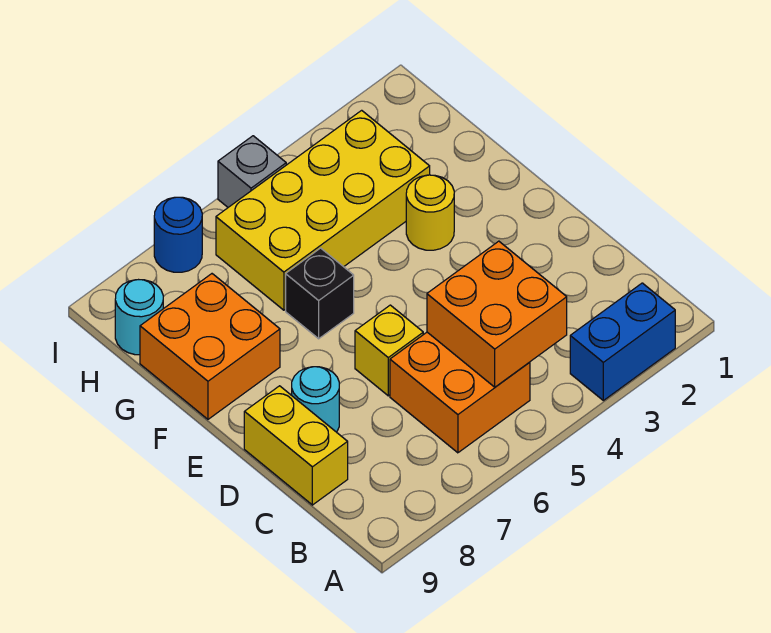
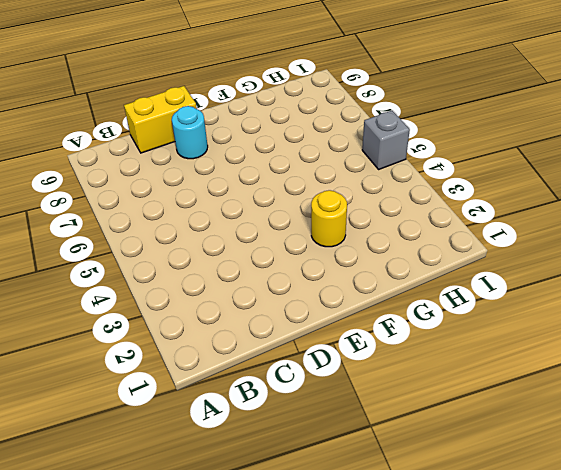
none -> blue 1x2 brick [570,283,675,400]
none -> orange 2x2 brick [390,332,530,453]
none -> yellow 1x1 brick [355,305,423,396]

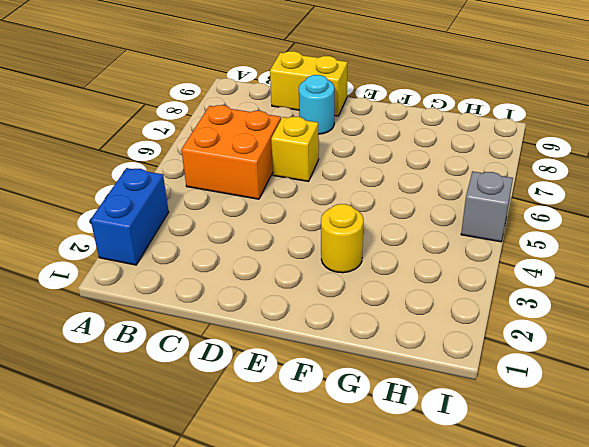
none -> black 1x1 brick [286,248,354,339]
none -> orange 2x2 brick [140,274,280,419]
none -> yellow 2x4 brick [216,110,430,310]

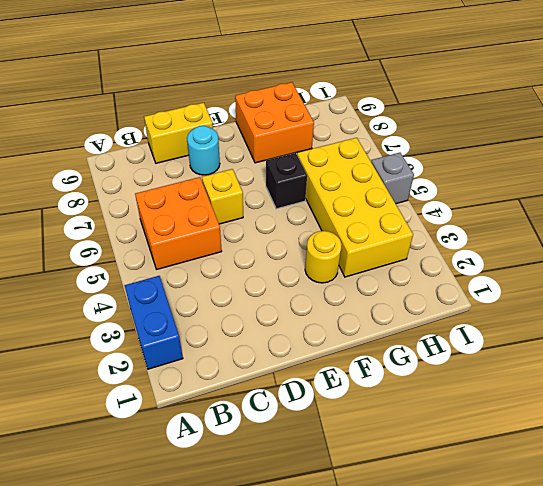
none -> cyan 1x1 round brick [115,280,163,355]
none -> blue 1x1 round brick [154,197,202,272]
none -> orange 2x2 brick [427,241,567,387]

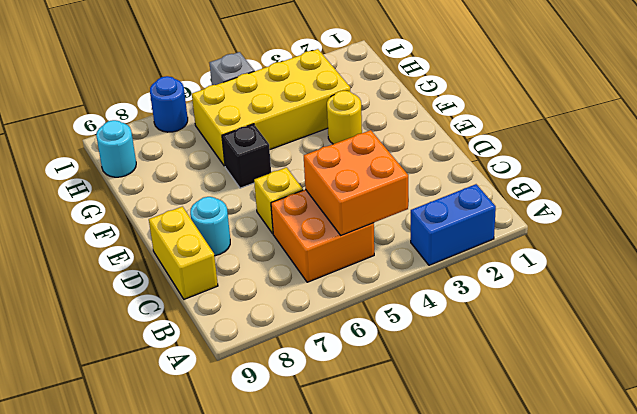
none -> orange 2x2 brick [140,274,280,419]

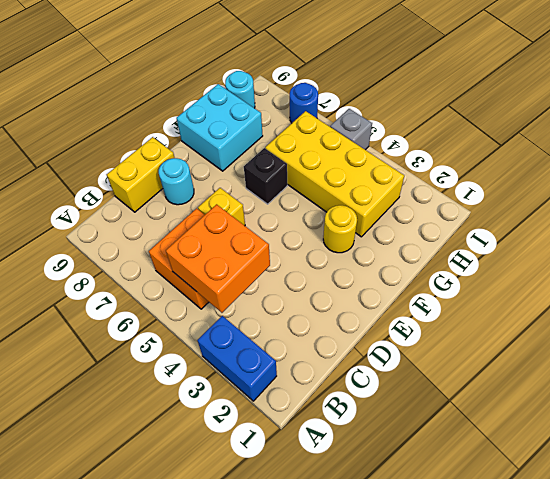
cyan 2x2 brick [176,84,263,171] -> orange 2x2 brick [140,274,280,419]

